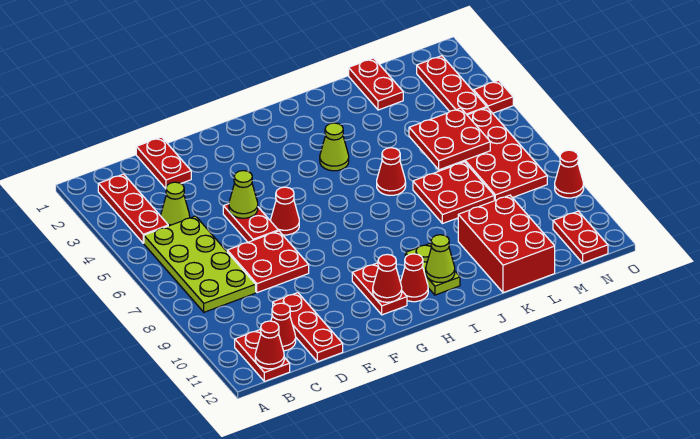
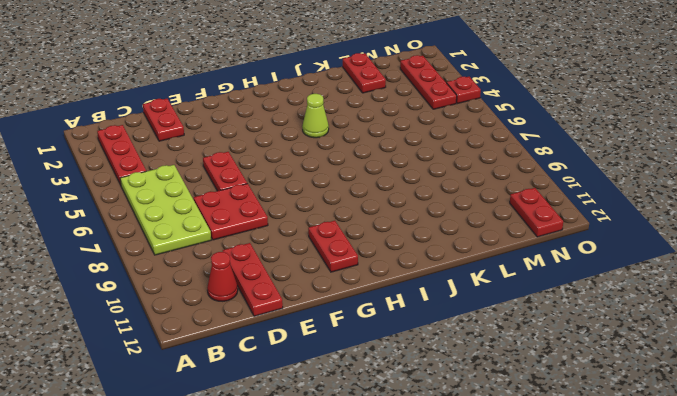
none -> red 1x2 plate [235,330,290,381]
none -> lime 1x1 cone [161,182,190,226]
none -> red 1x1 cone [271,187,299,235]

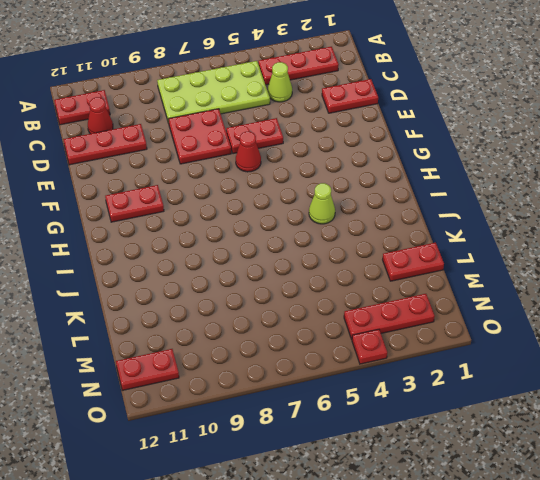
none -> red 1x1 cone [400,254,428,302]
none -> lime 1x2 plate [405,243,460,295]
none -> red 1x1 cone [377,148,406,195]

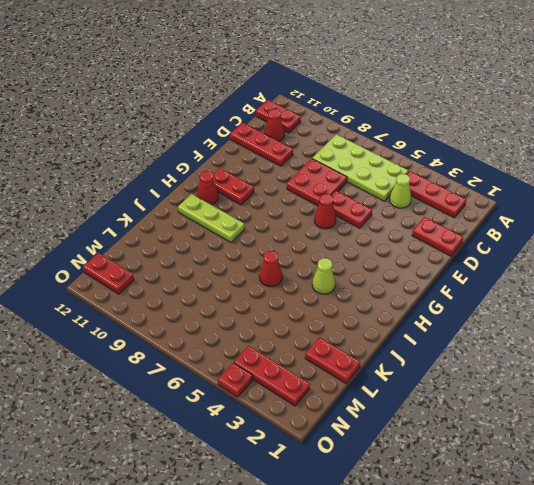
lime 1x3 plate [178,194,245,242] -> lime 1x2 plate [405,243,460,295]
none -> red 2x2 plate [413,162,494,224]
none -> red 2x3 brick [458,195,555,293]
none -> red 2x4 plate [459,108,547,201]

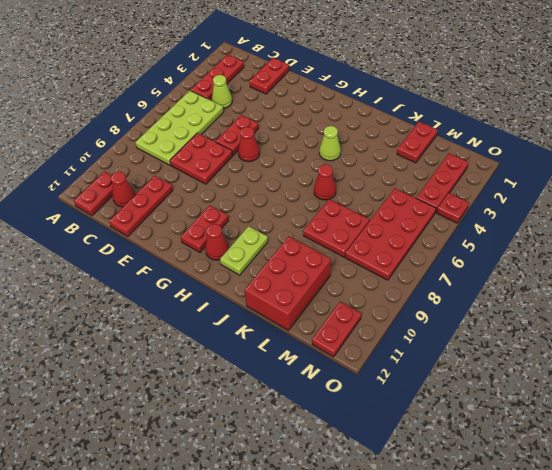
none -> red 1x1 cone [555,150,584,198]
none -> red 1x1 cone [255,321,284,369]
none -> lime 1x1 cone [229,171,258,218]

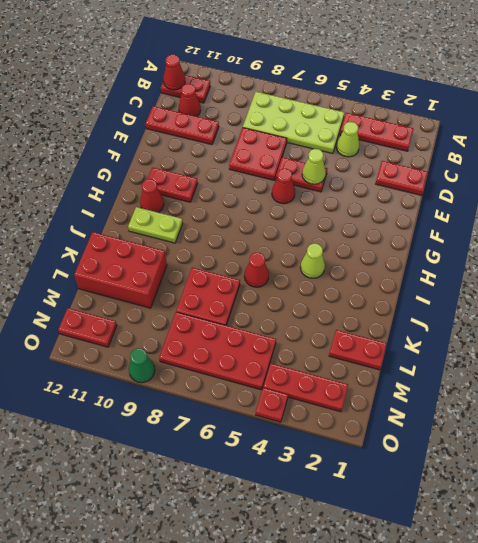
green 1x1 cone [129,348,155,383] -> red 1x1 cone [555,150,584,198]
none -> red 1x1 cone [373,254,402,302]
none -> lime 1x1 cone [426,235,455,282]
none -> red 2x2 plate [409,108,490,170]

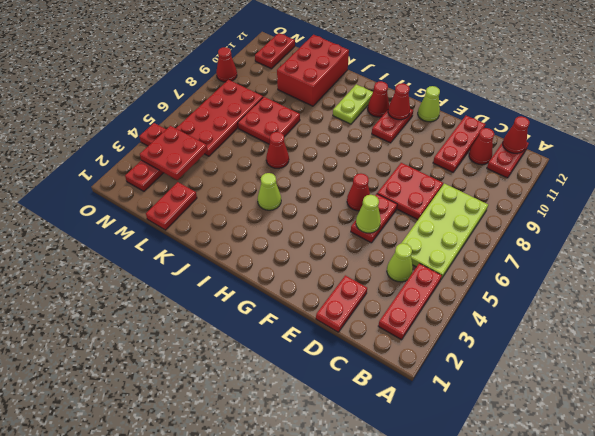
lime 1x1 cone [418,86,440,122] -> lime 1x1 cone moved to [426,235,455,282]
red 2x2 plate [140,126,207,180] -> red 2x2 plate moved to [409,108,490,170]

